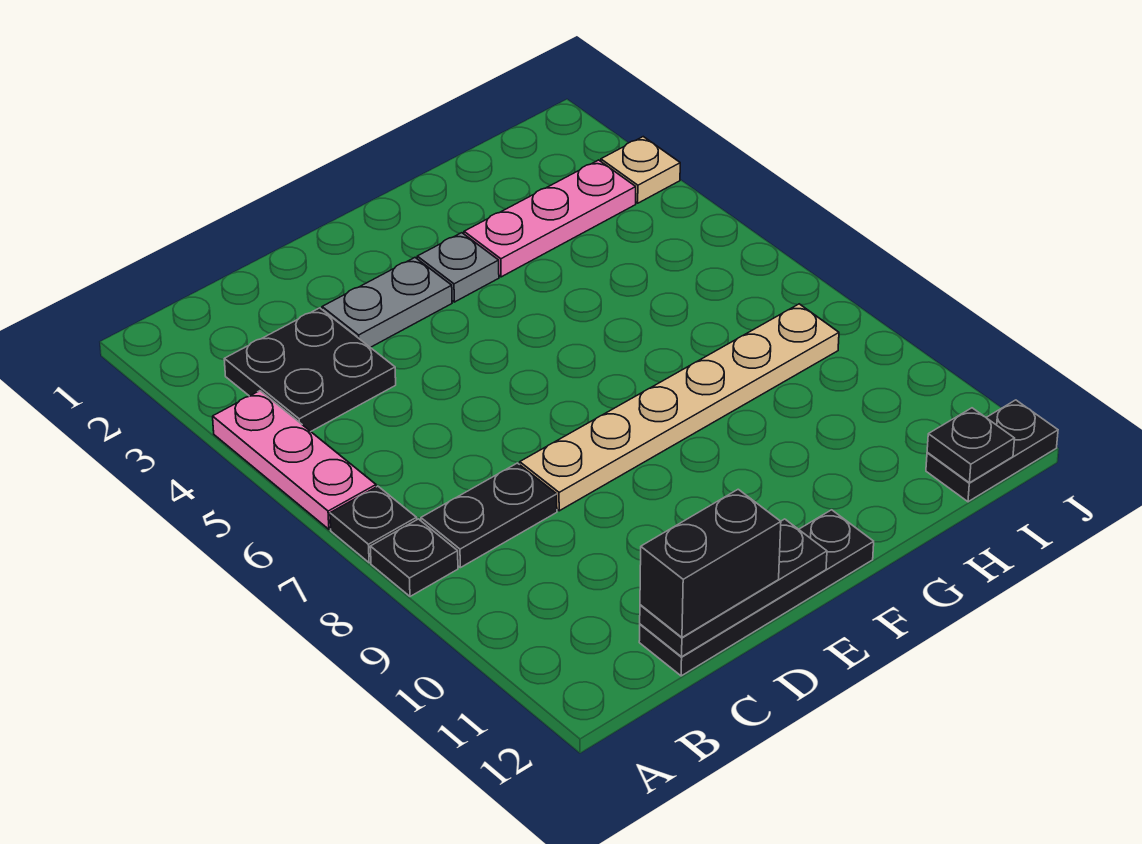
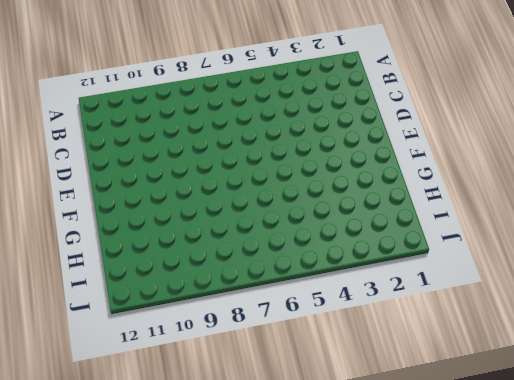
none -> pink 1x3 plate [213,391,376,529]
none -> black 1x1 plate [330,486,417,563]
none -> black 1x1 plate [370,519,458,596]

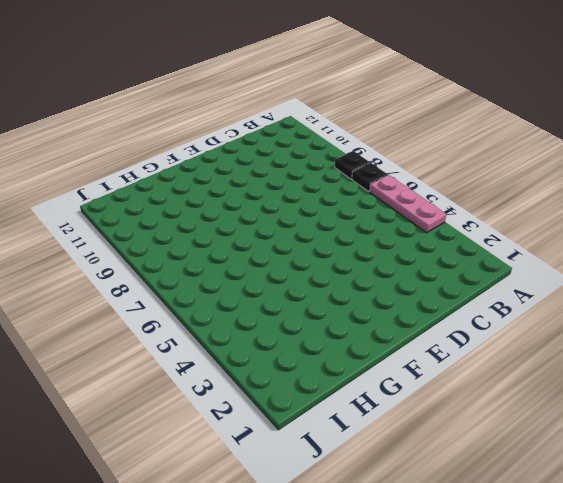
none -> black 2x2 plate [224,308,396,431]
none -> black 1x2 plate [421,463,557,568]
none -> black 1x4 plate [639,510,874,676]

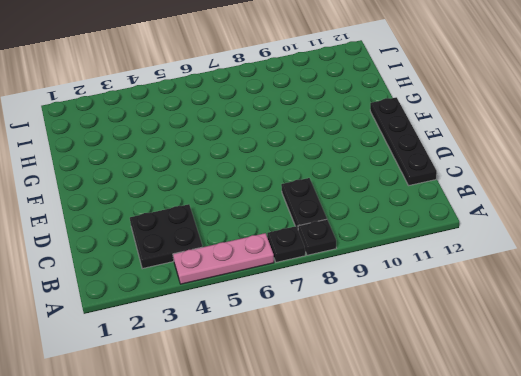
none -> grey 1x2 plate [322,258,452,347]
none -> tan 1x6 plate [520,304,839,511]
none -> grey 1x1 plate [417,233,499,302]

